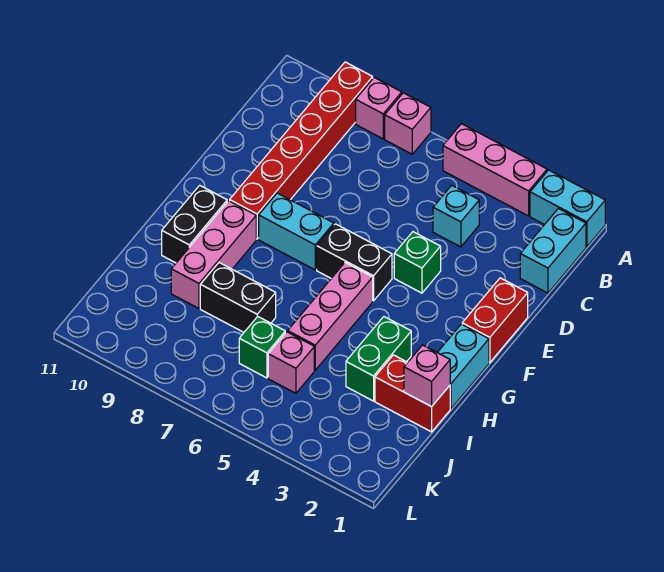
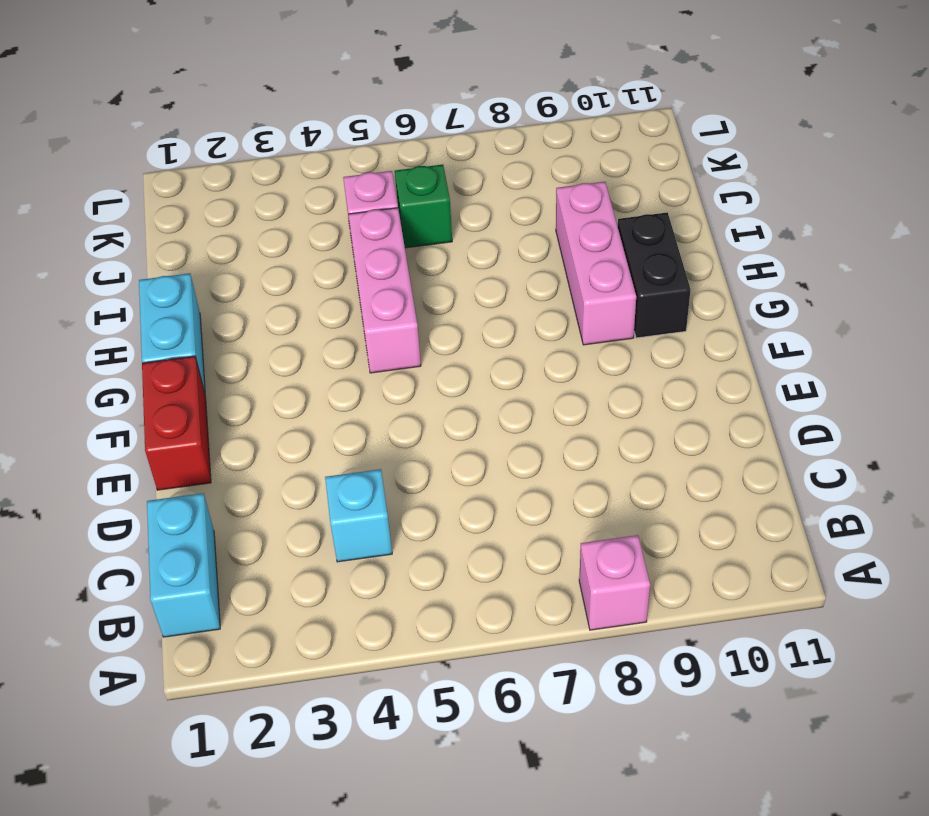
none -> cyan 1x2 brick [530,170,605,247]
none -> pink 1x3 brick [443,124,547,216]
none -> pink 1x1 brick [385,93,431,154]

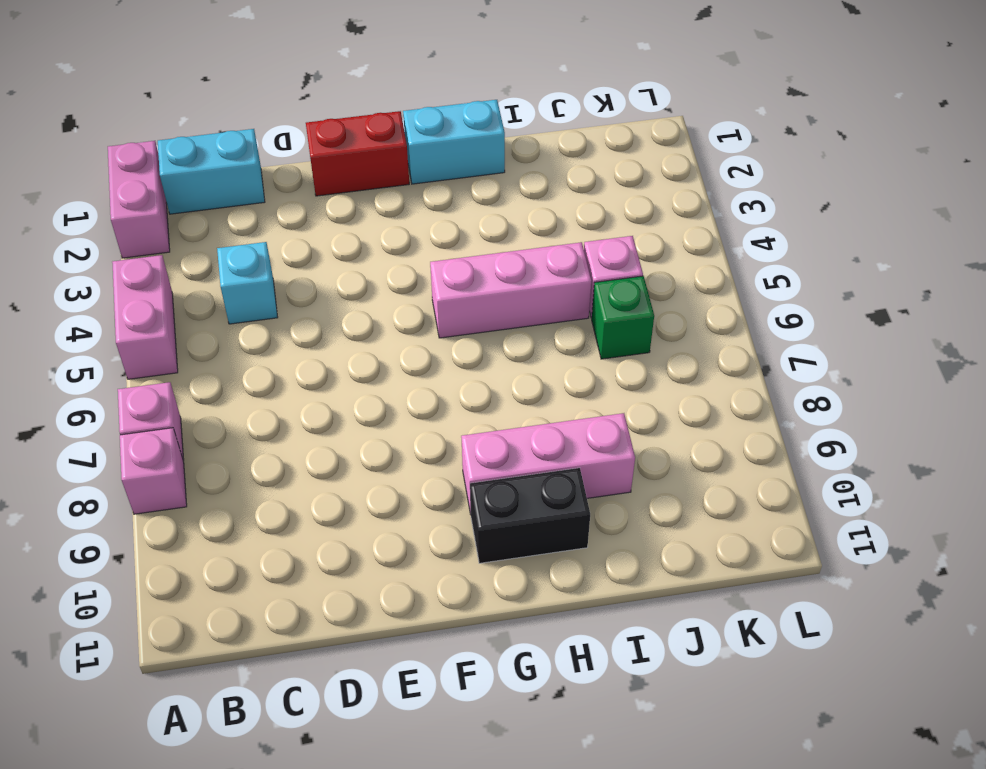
pink 1x2 brick [108,141,170,258] -> cyan 1x2 brick [530,170,605,247]
pink 1x2 brick [112,255,178,379] -> pink 1x3 brick [443,124,547,216]
none -> red 1x6 brick [230,62,373,239]
none -> green 1x1 brick [394,232,441,293]
none -> black 1x2 brick [317,224,392,301]

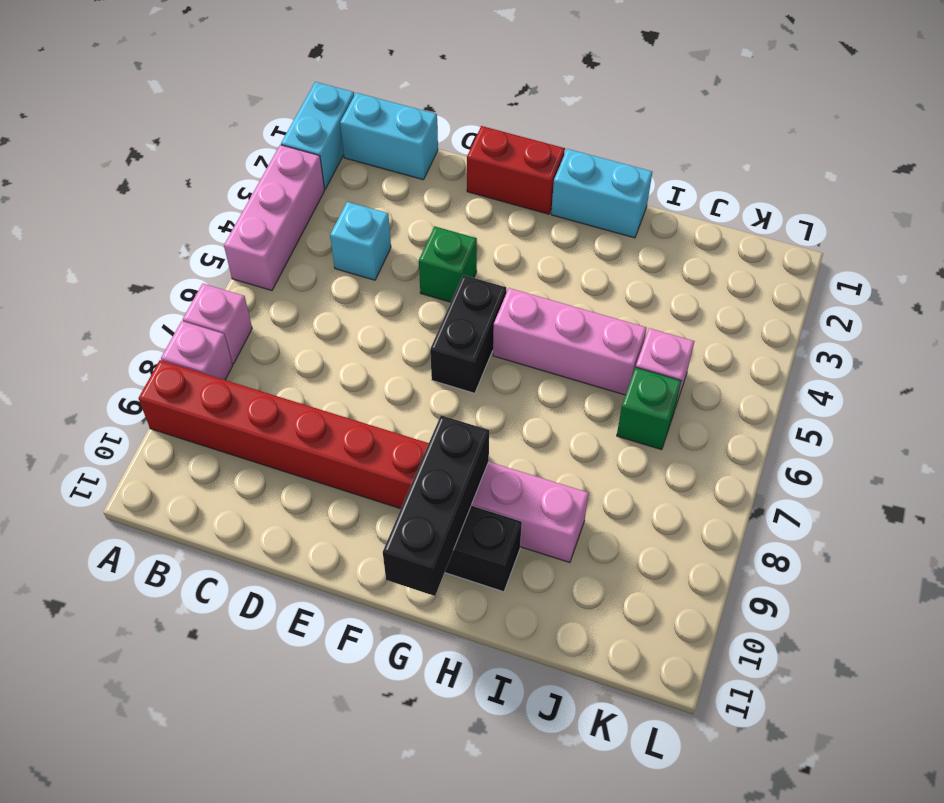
black 1x3 brick [383,415,489,596] -> none
none -> cyan 1x2 brick [259,193,334,270]
none -> green 1x2 brick [346,317,411,401]
none -> red 1x2 brick [375,355,450,432]

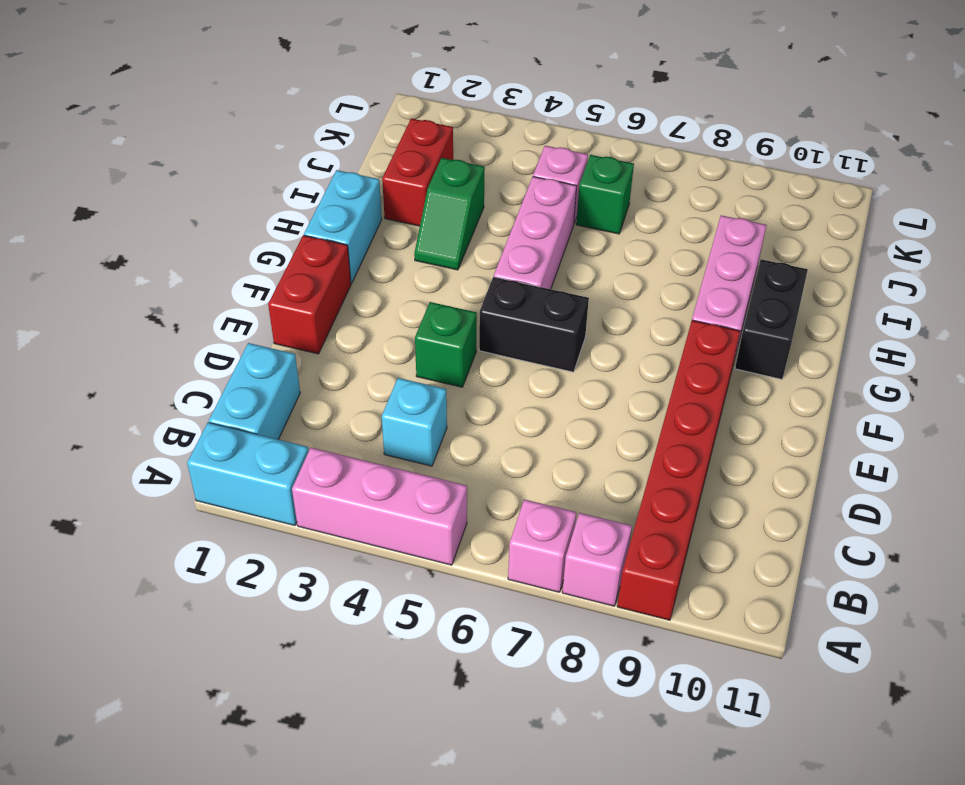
green 1x2 slope [414,158,485,270] -> green 1x2 brick [346,317,411,401]
red 1x2 brick [382,119,453,226] -> red 1x2 brick turned to [375,355,450,432]
none -> cyan 1x2 brick [259,193,334,270]
none -> black 1x2 brick [200,263,276,332]
none -> pink 1x1 brick [404,345,450,407]

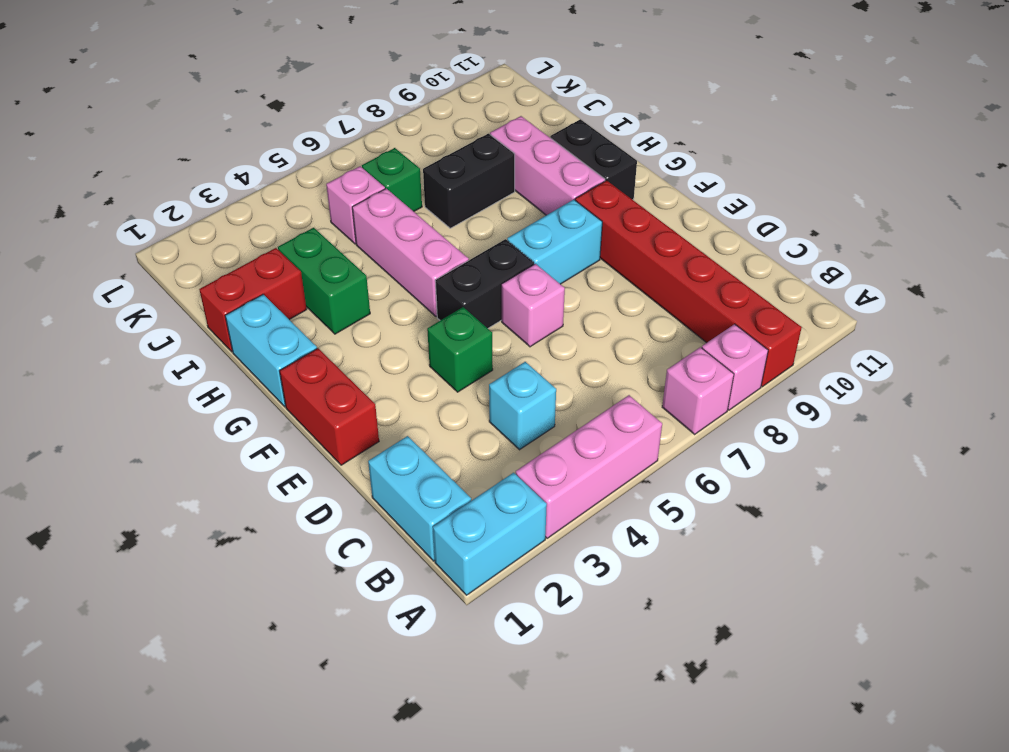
pink 1x1 brick [502,264,565,347] -> pink 1x1 brick moved to [404,345,450,407]

